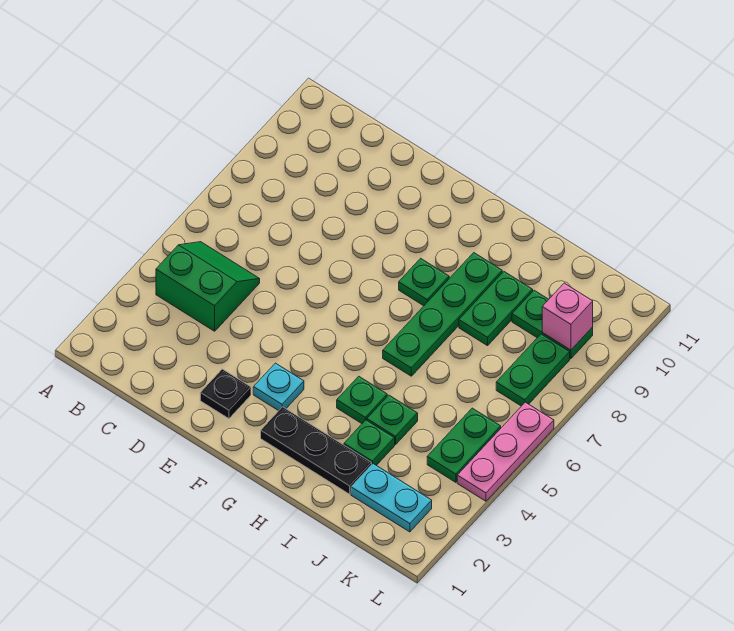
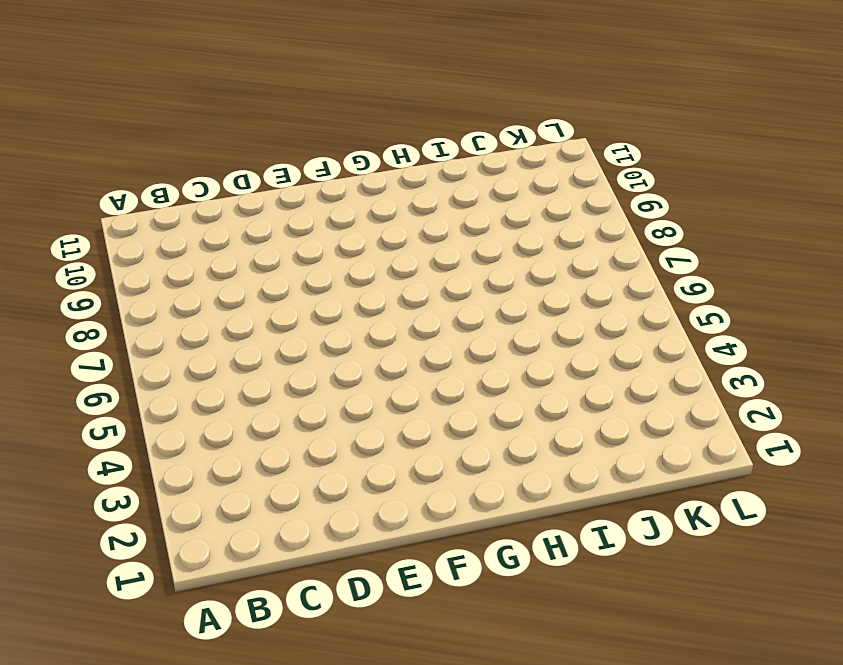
none -> green 2x2 slope [156,242,260,331]
none -> black 1x1 plate [200,369,251,419]
none -> cyan 1x1 plate [253,363,304,411]

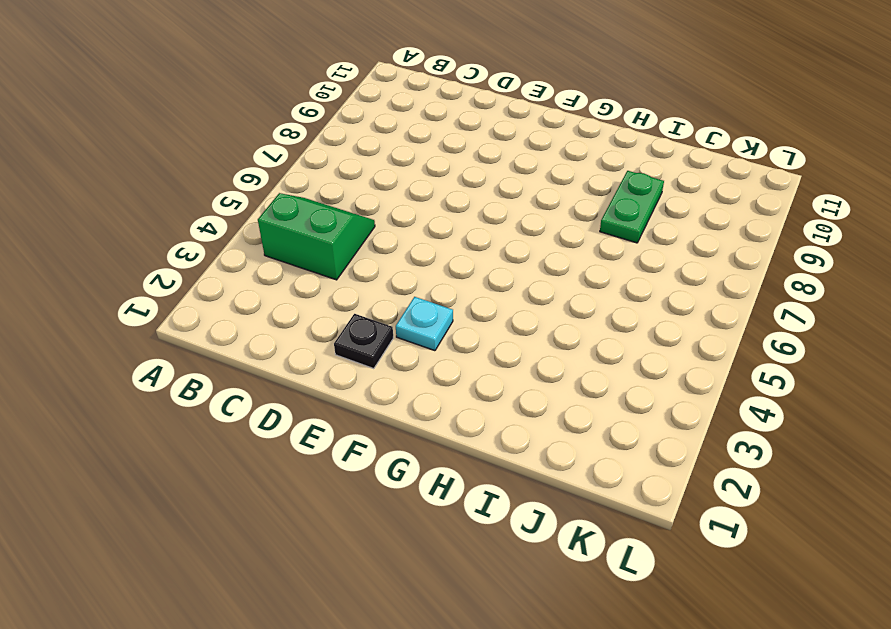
none -> black 1x3 plate [261,407,372,494]
none -> green 1x1 plate [399,258,449,306]
none -> green 1x1 plate [337,376,387,424]

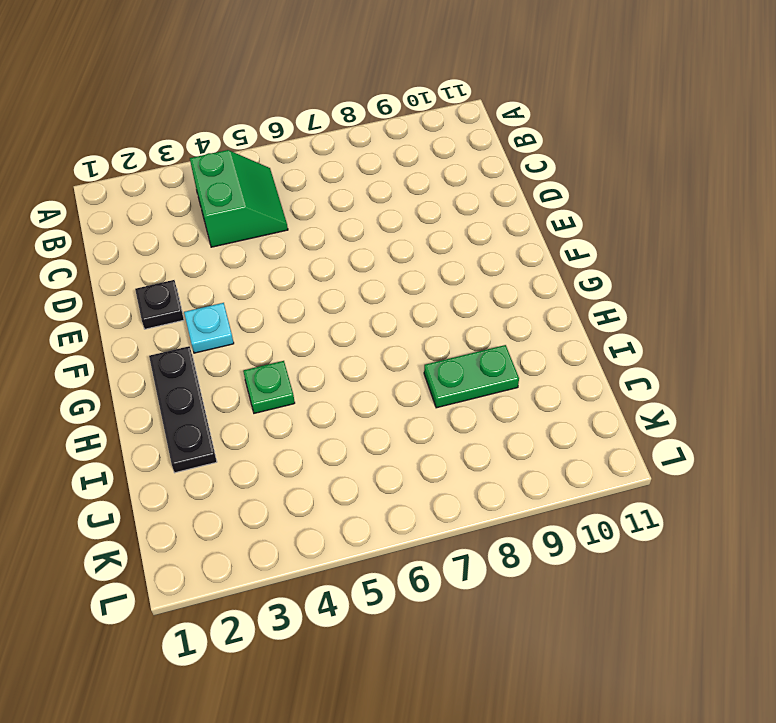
none -> green 1x1 plate [399,258,449,306]
none -> green 1x4 plate [383,253,502,376]
none -> green 1x1 plate [344,420,395,465]

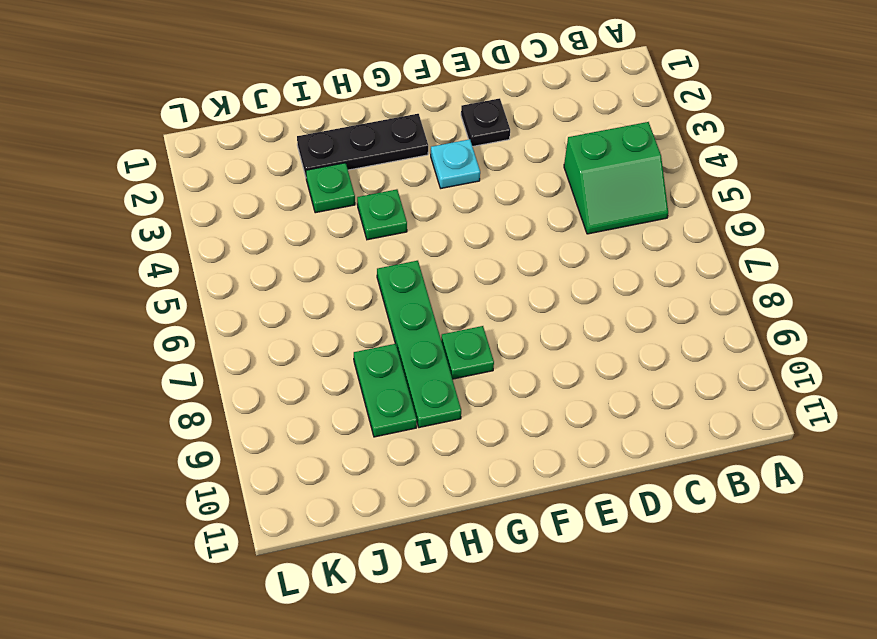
none -> green 1x1 plate [367,395,418,445]
none -> cyan 1x2 plate [351,464,432,532]
none -> green 1x2 plate [512,290,593,359]

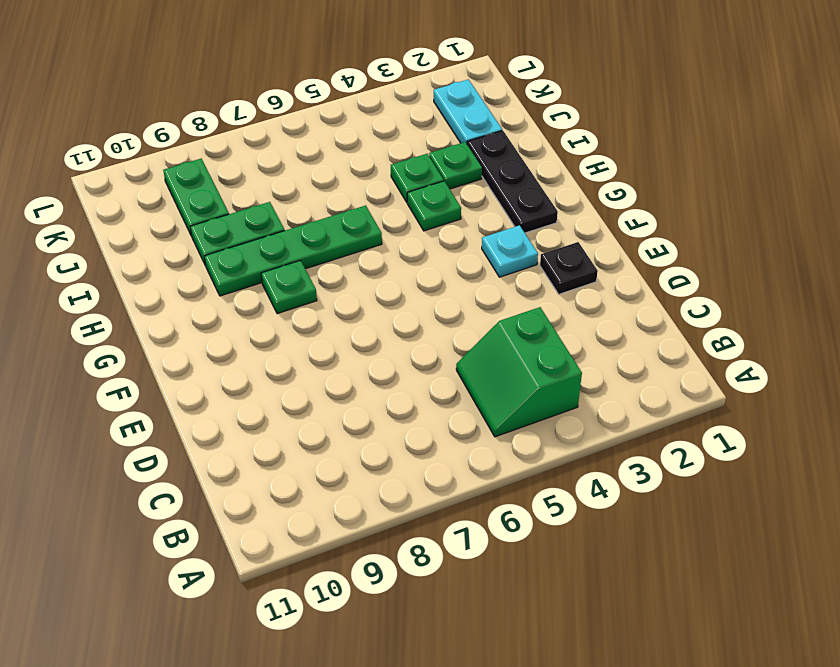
none -> green 1x2 plate [427,408,501,482]
none -> green 1x2 plate [496,334,570,406]
none -> pink 1x3 plate [457,402,554,501]

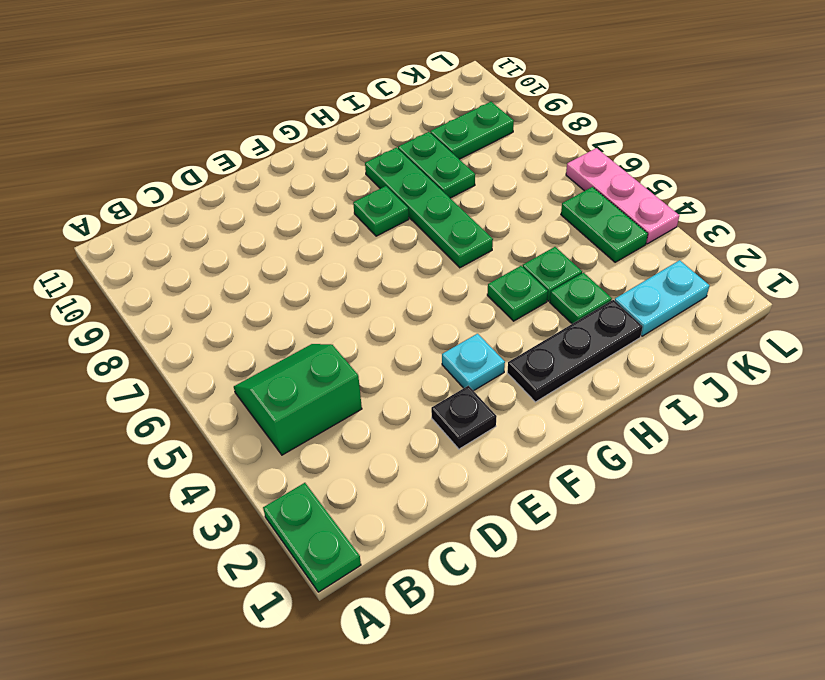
green 1x2 plate [263,483,361,592] -> green 1x2 plate moved to [496,334,570,406]
none -> pink 1x1 brick [542,283,593,350]

